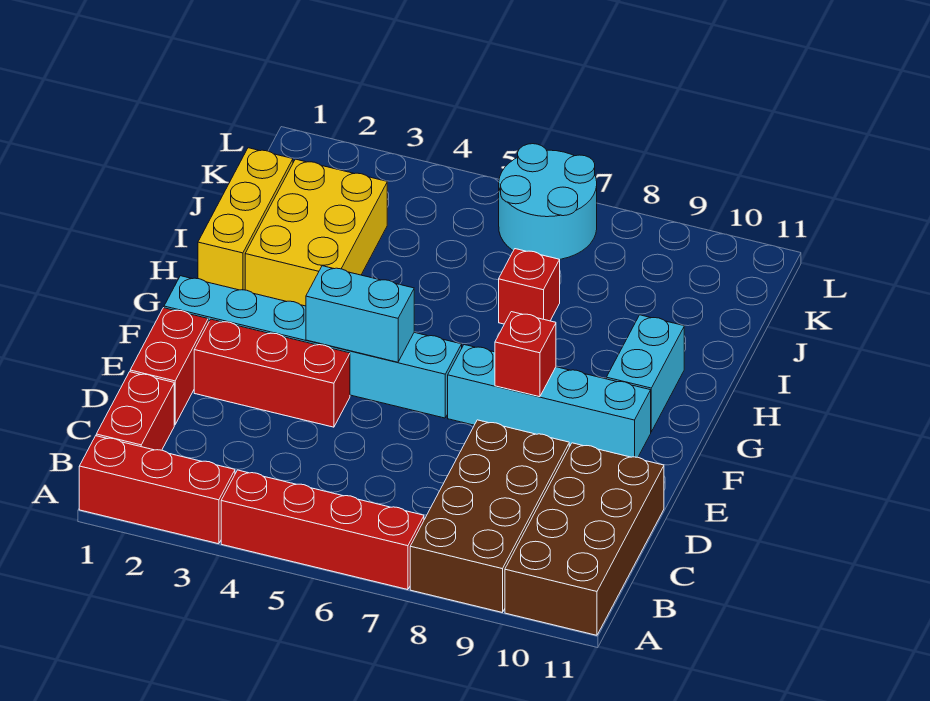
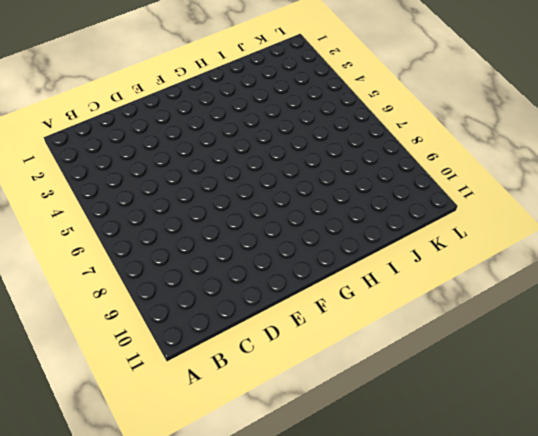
none -> red 1x3 brick [79,436,235,544]
none -> red 1x4 brick [221,470,424,590]
none -> brown 2x4 brick [410,420,569,612]

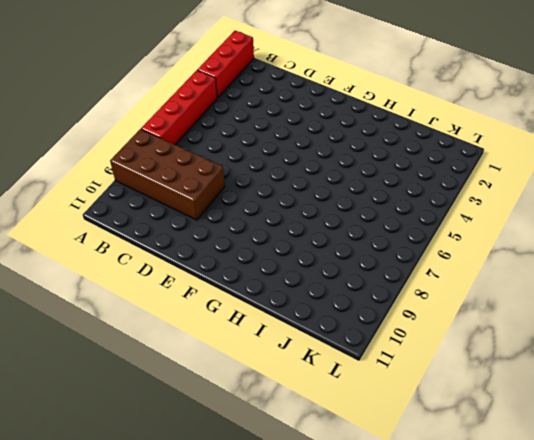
none -> brown 2x4 brick [505,443,664,635]
none -> red 1x2 brick [96,372,174,450]
none -> red 1x2 brick [130,308,208,425]

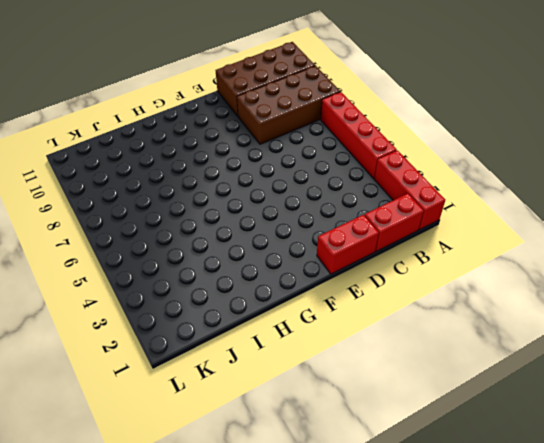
none -> red 1x3 brick [194,319,350,427]
none -> cyan 1x6 brick [164,276,462,418]
none -> cyan 1x4 brick [448,345,651,457]

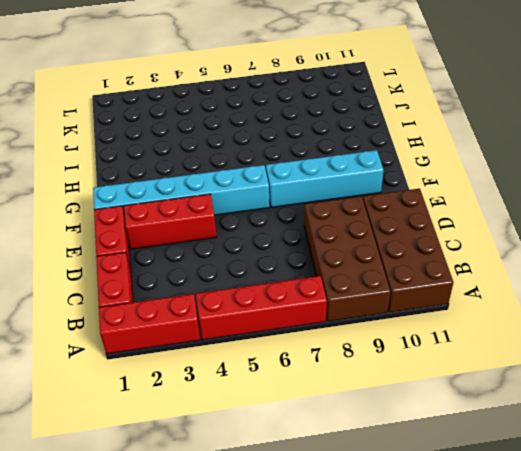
none -> cyan 1x2 brick [606,315,684,432]
none -> yellow 1x3 brick [198,148,293,290]
none -> yellow 2x3 brick [245,159,387,306]

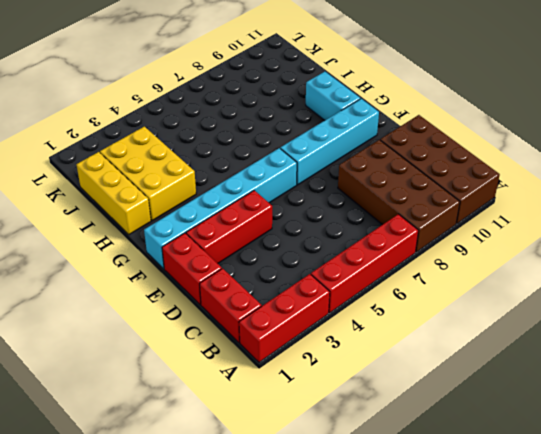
none -> red 1x1 brick [499,249,560,324]
none -> cyan 2x2 round brick [499,144,597,259]
none -> cyan 1x2 brick [306,266,414,362]

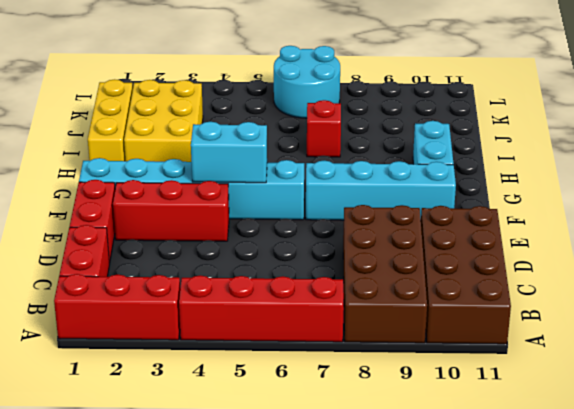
none -> red 1x1 brick [495,312,556,397]

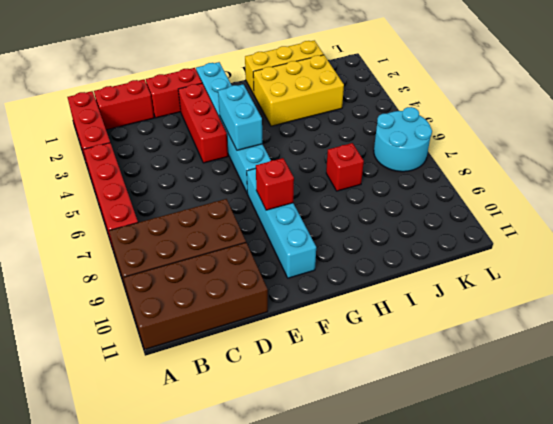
none -> cyan 1x2 brick [606,315,684,432]

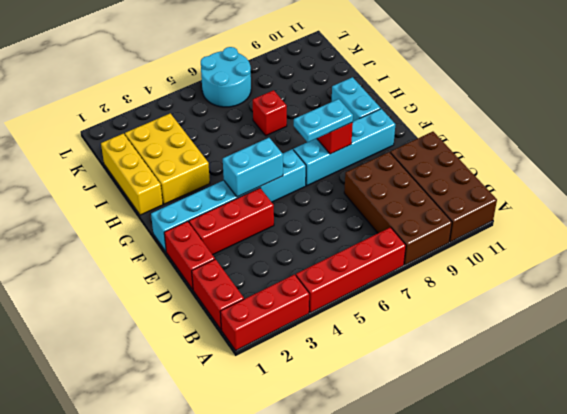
cyan 1x2 plate [294,99,353,142] -> none

